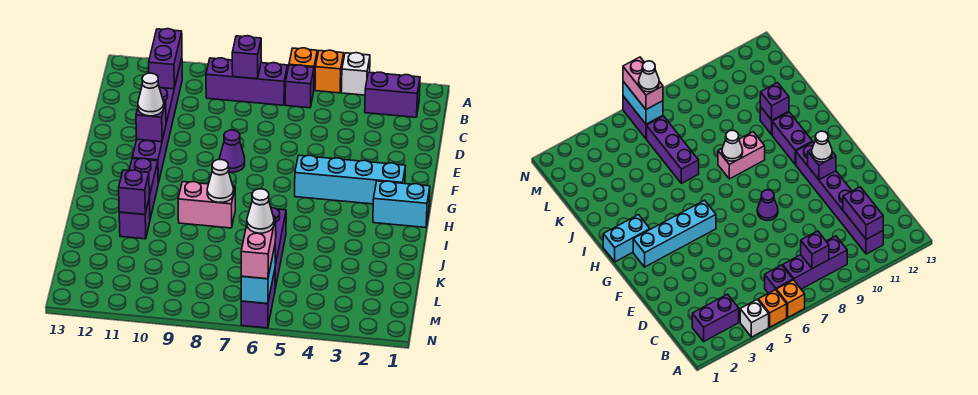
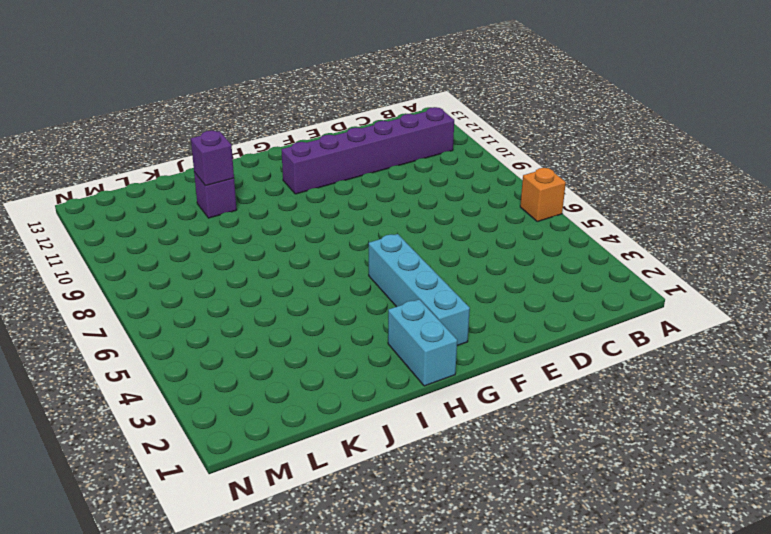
none -> white 1x1 brick [341,53,370,95]
none -> orange 1x1 brick [315,50,344,93]
none -> purple 1x2 brick [365,72,420,117]

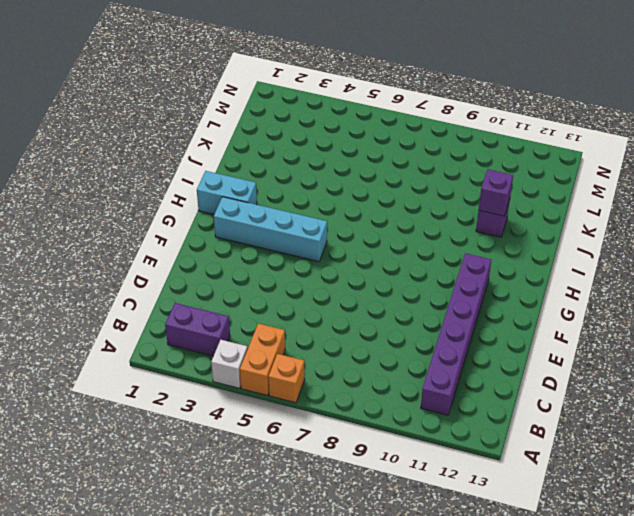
orange 1x2 brick [240,324,285,396] -> orange 1x1 brick [315,50,344,93]
none -> purple 1x1 brick [285,65,314,108]
none -> purple 1x3 brick [206,58,288,105]
none -> purple 1x1 cone [219,130,245,172]

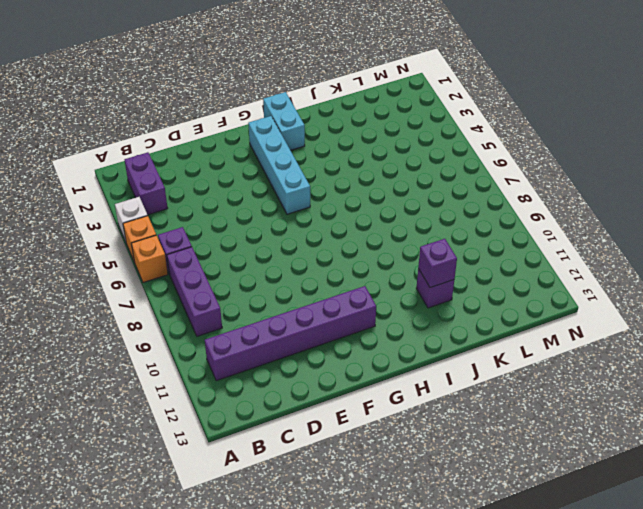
none -> purple 1x1 cone [219,130,245,172]
none -> purple 1x2 brick [129,158,158,219]
none -> pink 1x2 brick [178,182,235,228]

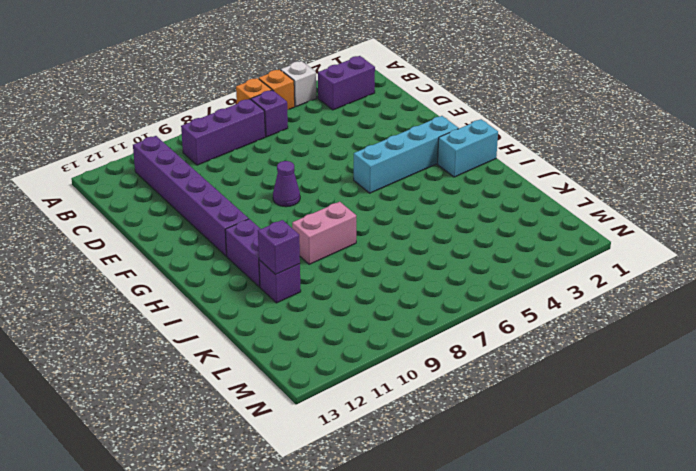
none -> purple 1x3 brick [271,208,286,288]
none -> purple 1x2 brick [241,270,275,328]
none -> purple 1x1 brick [232,36,261,79]

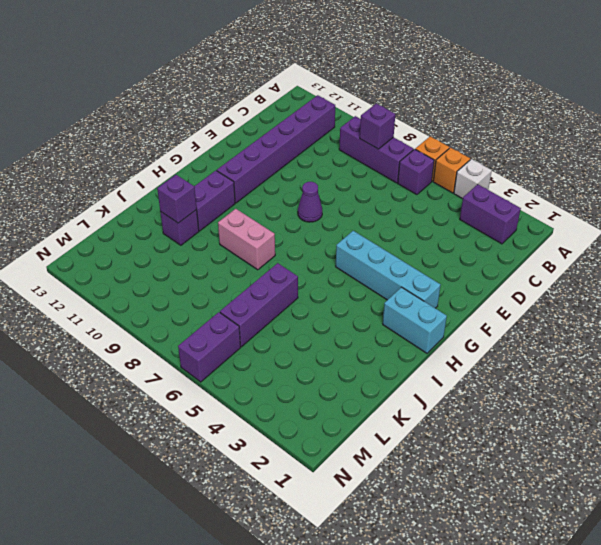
none -> purple 1x2 brick [149,29,182,89]
none -> purple 1x1 brick [136,100,166,142]
none -> white 1x1 cone [207,159,233,203]

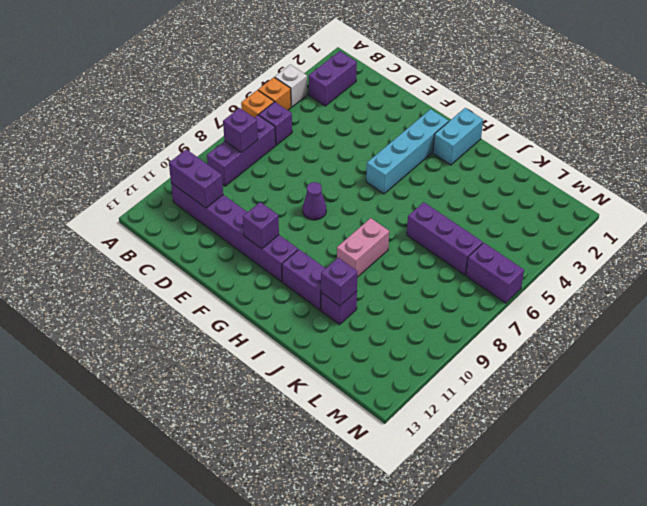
none -> white 1x1 cone [207,159,233,203]
none -> cyan 1x2 brick [241,246,275,304]
none -> white 1x1 cone [138,73,164,116]

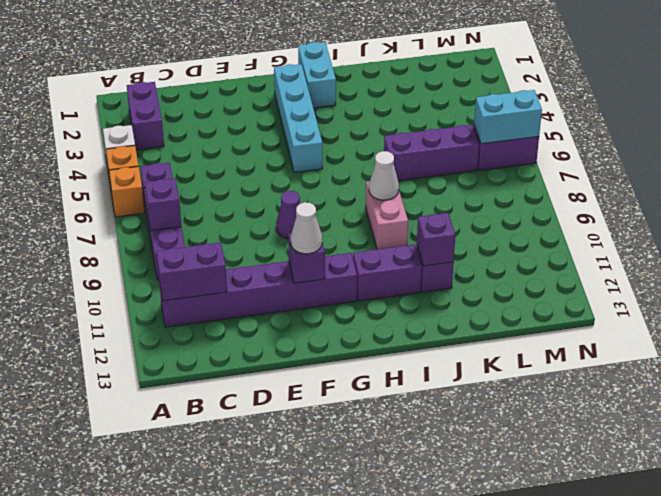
none -> pink 1x2 brick [241,216,276,279]
none -> white 1x1 cone [247,189,274,233]

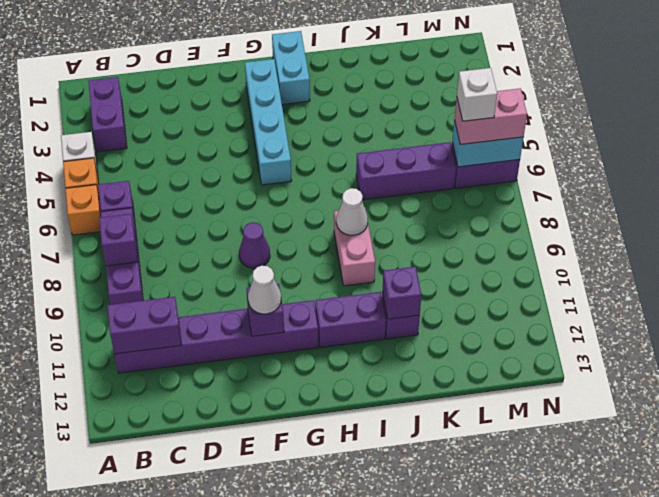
white 1x1 brick [457,68,497,121] -> white 1x1 cone [247,189,274,233]

